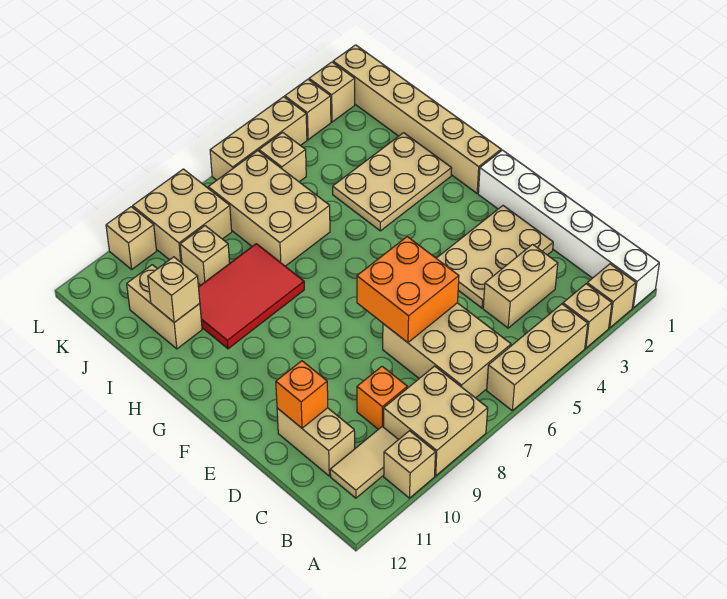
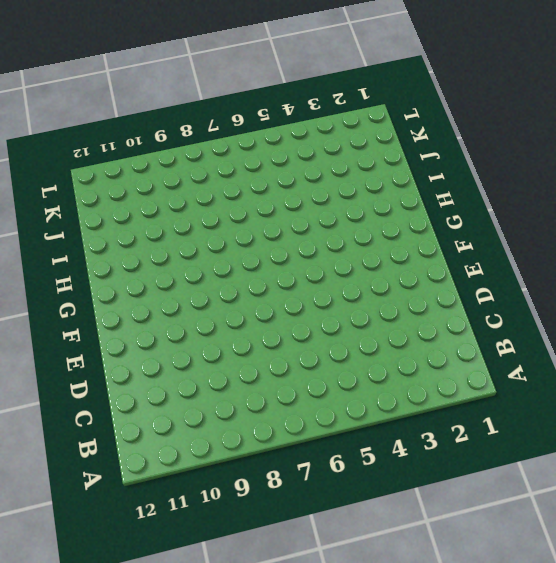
none -> white 1x6 brick [478,150,659,308]
none -> tan 1x1 brick [587,264,636,328]
none -> tan 1x1 brick [563,284,612,348]

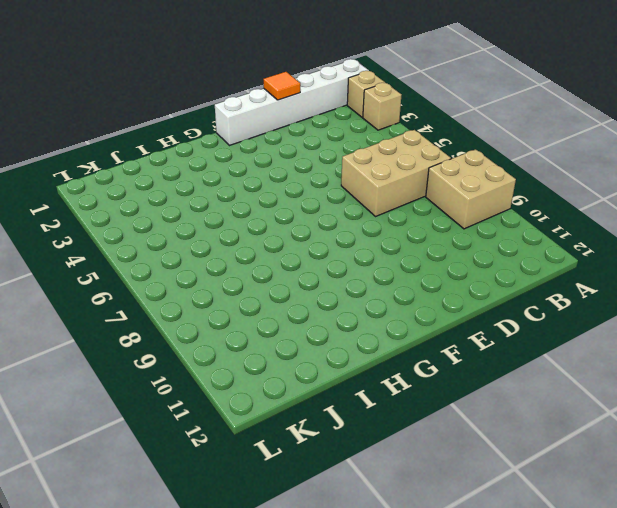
orange 1x1 tile [263,72,300,100] -> none
none -> tan 1x3 brick [487,304,588,411]
none -> tan 1x1 brick [384,431,436,498]
none -> tan 1x2 tile [330,427,398,498]

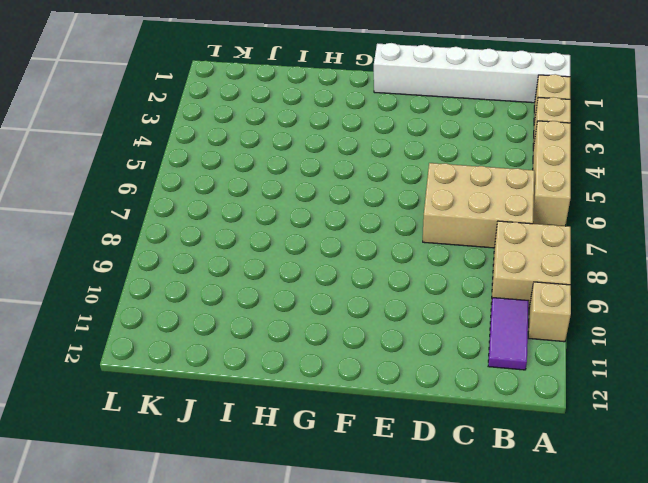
purple 1x2 tile [488,298,529,370] -> tan 1x2 tile [330,427,398,498]
none -> tan 1x2 brick [483,244,558,328]
none -> orange 1x1 brick [357,366,407,429]
none -> tan 1x2 brick [277,408,355,476]

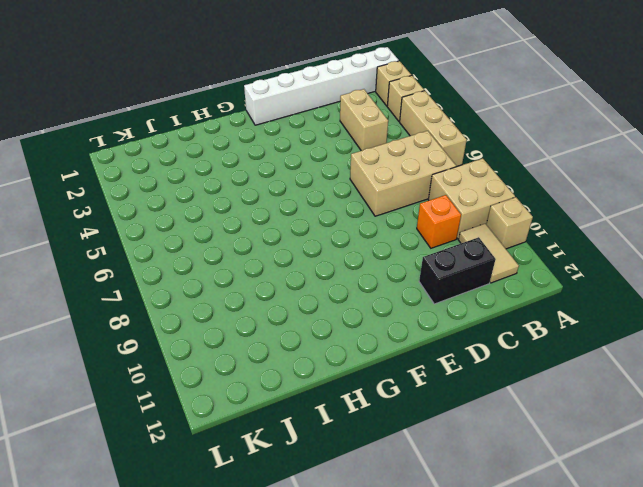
black 1x2 brick [419,237,496,304] -> tan 1x2 brick [277,408,355,476]
none -> tan 2x3 plate [436,206,553,308]
none -> tan 1x6 brick [333,45,501,193]
none -> tan 2x3 plate [333,133,451,231]

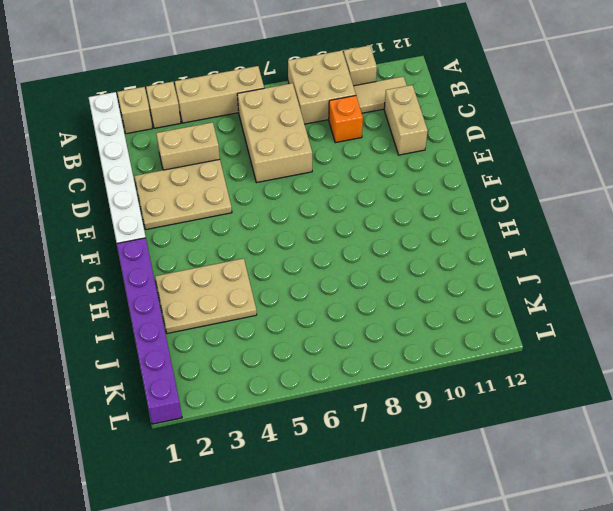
purple 1x6 brick [117,238,182,424] -> tan 1x6 brick [333,45,501,193]
none -> red 2x3 tile [199,244,304,349]
none -> tan 2x3 brick [208,151,330,266]
none -> tan 1x2 brick [127,265,202,349]

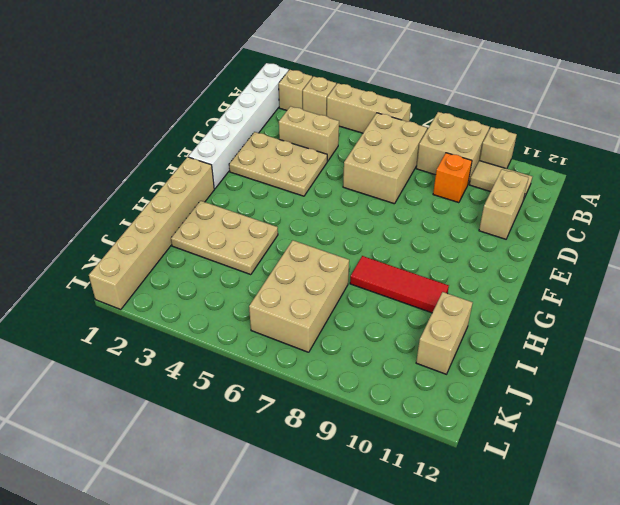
red 1x3 tile [350,256,449,313] -> red 2x3 tile [199,244,304,349]
none -> tan 1x1 brick [180,226,230,285]
none -> tan 1x1 brick [259,132,306,182]
none -> tan 2x2 brick [133,169,232,263]

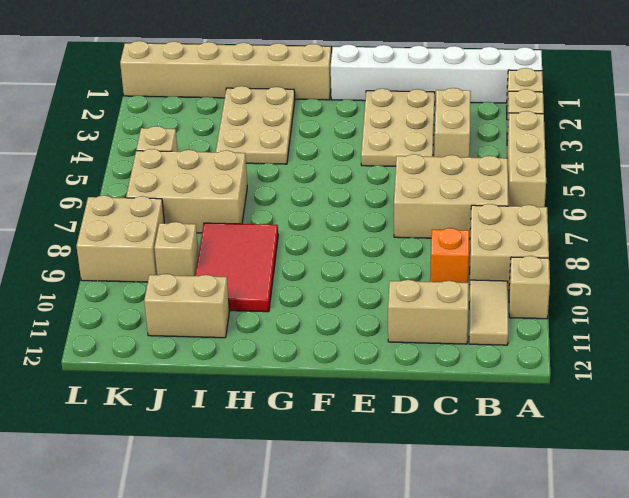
none -> tan 1x1 brick [309,62,355,122]
none -> tan 1x1 brick [285,79,331,140]
none -> tan 1x3 brick [210,97,307,180]

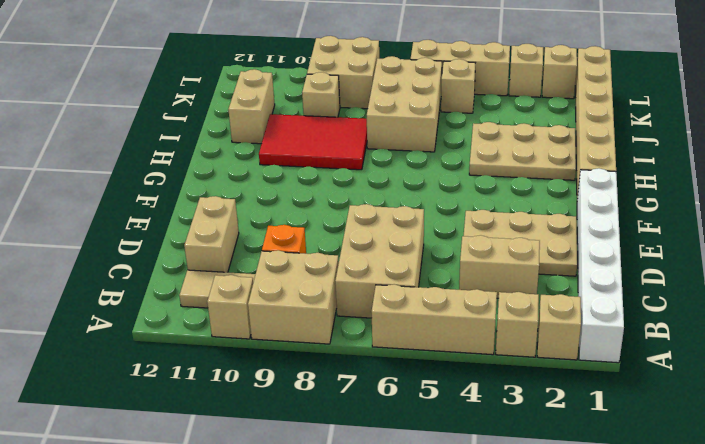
none -> tan 1x1 brick [106,207,157,269]
none -> orange 2x2 brick [357,237,459,343]
none -> orange 1x1 brick [276,361,328,428]

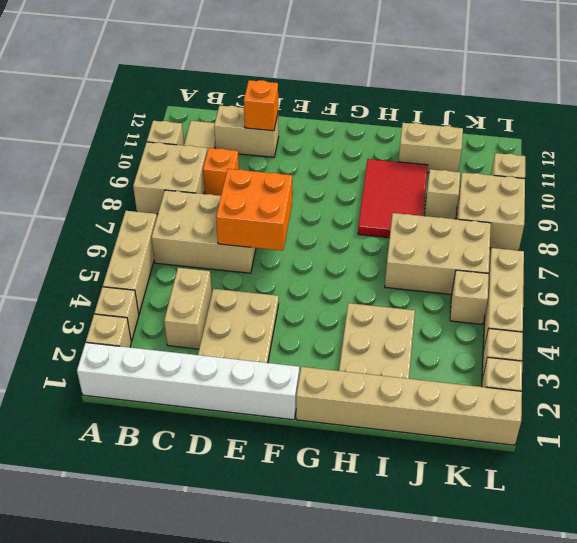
none -> tan 1x1 brick [148,257,200,322]

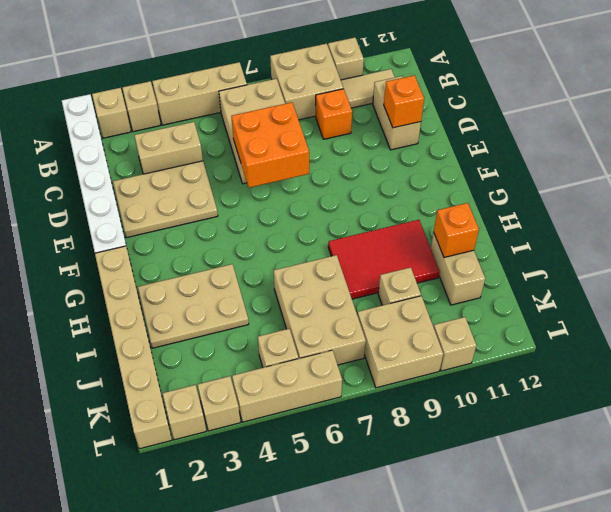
orange 1x1 brick [434,203,479,257] -> tan 1x1 brick [148,257,200,322]

